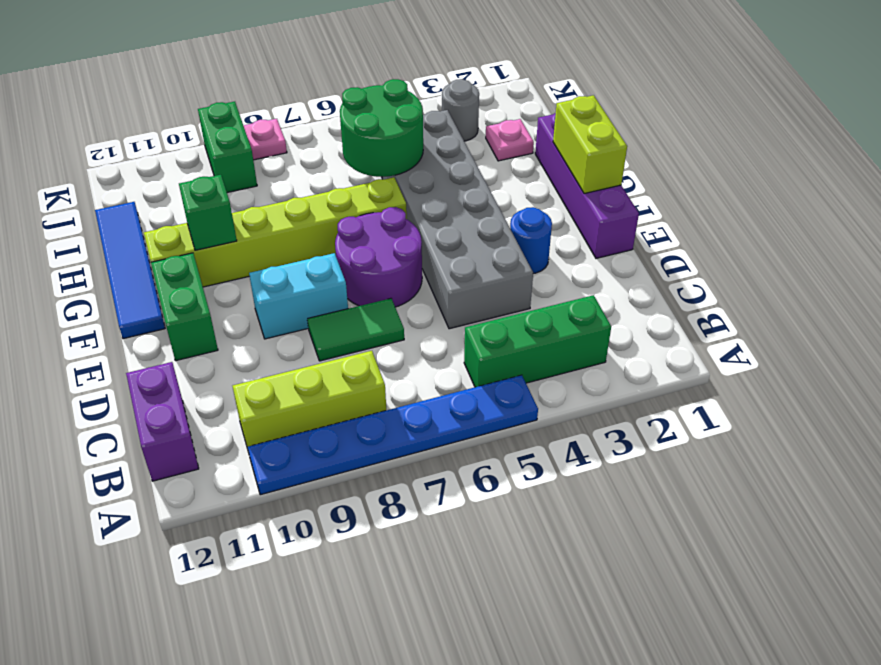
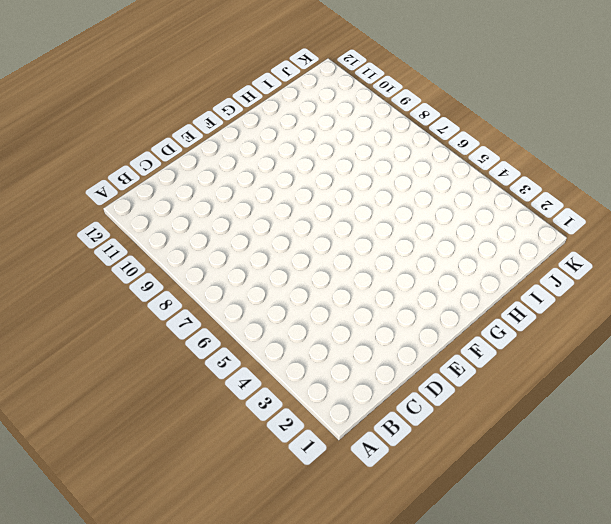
none -> blue 1x6 plate [248,375,538,495]
none -> green 1x3 brick [464,295,611,387]
none -> lime 1x3 brick [233,351,386,452]

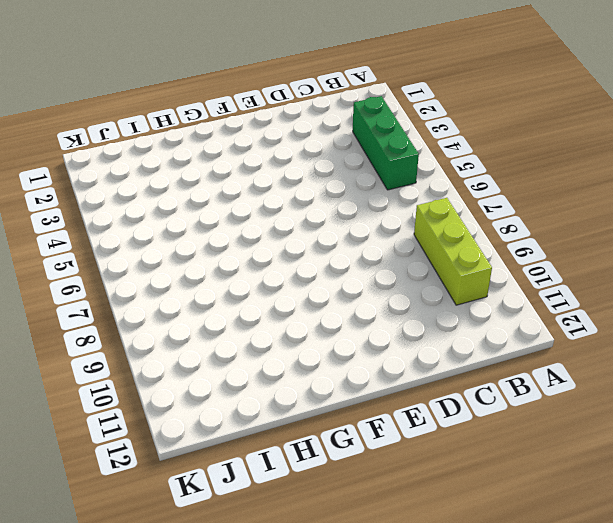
none -> blue 1x6 plate [248,375,538,495]
none -> purple 1x2 brick [126,362,199,481]
none -> grey 2x6 brick [382,110,533,329]

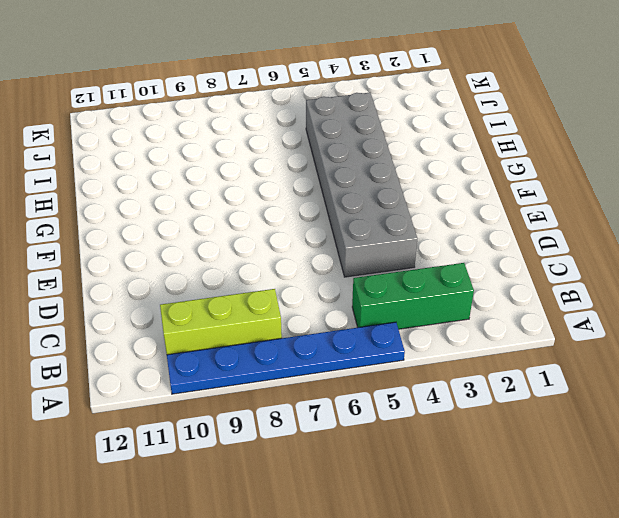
none -> purple 1x2 brick [126,362,199,481]
none -> green 1x2 tile [307,298,404,361]
none -> purple 1x4 brick [535,113,639,258]

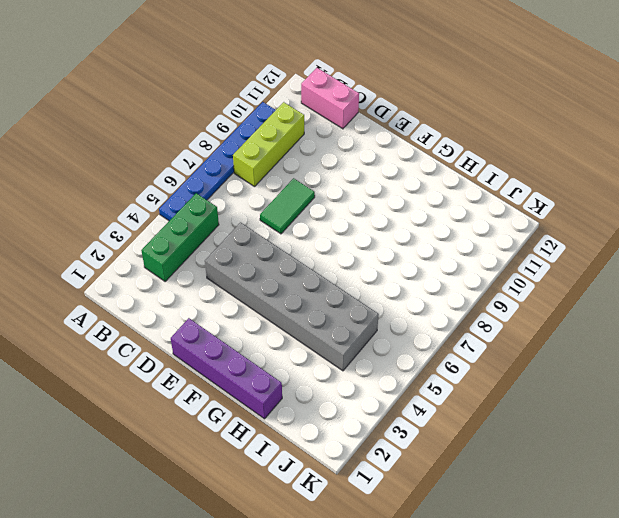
pink 1x2 brick [301,68,359,129] -> purple 1x2 brick [126,362,199,481]
none -> blue 1x1 round brick [510,207,552,273]
none -> purple 2x2 round brick [335,207,422,307]
none -> cyan 1x2 brick [249,253,348,339]

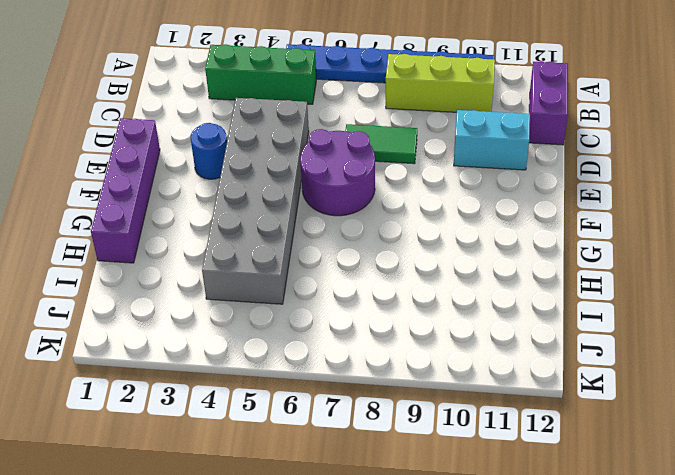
cyan 1x2 brick [454,110,530,170] -> cyan 1x2 brick moved to [249,253,348,339]
none -> green 1x2 brick [151,253,218,361]
none -> blue 1x4 tile [95,202,165,339]
none -> lime 1x6 brick [144,177,407,287]

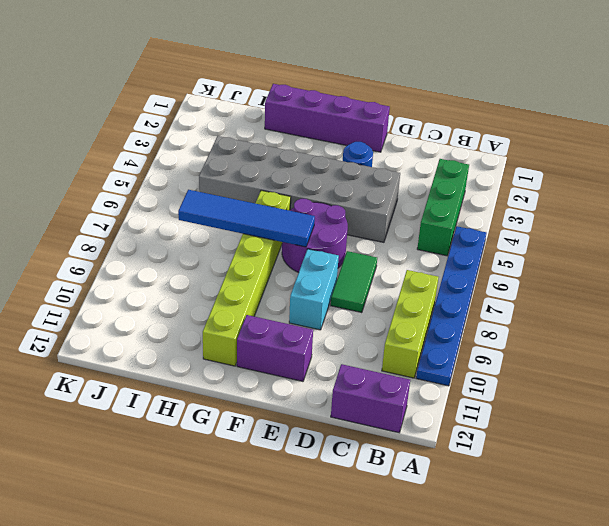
purple 1x2 brick [237,315,313,381] -> green 1x2 brick [151,253,218,361]
blue 1x4 tile [178,190,315,247] -> blue 1x4 tile moved to [95,202,165,339]
none -> pink 1x1 plate [486,119,534,161]
none -> grey 1x1 round brick [442,79,479,141]
none -> green 1x2 brick [198,102,257,193]

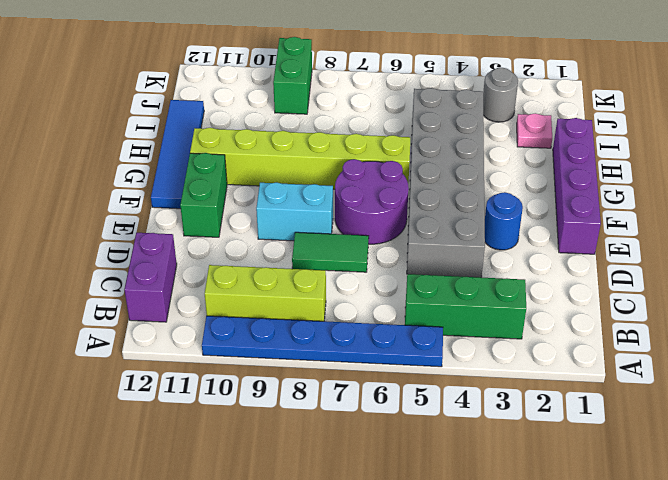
none -> pink 1x1 plate [243,119,287,160]
none -> lime 1x2 brick [553,95,627,194]
none -> green 1x1 brick [179,175,237,250]

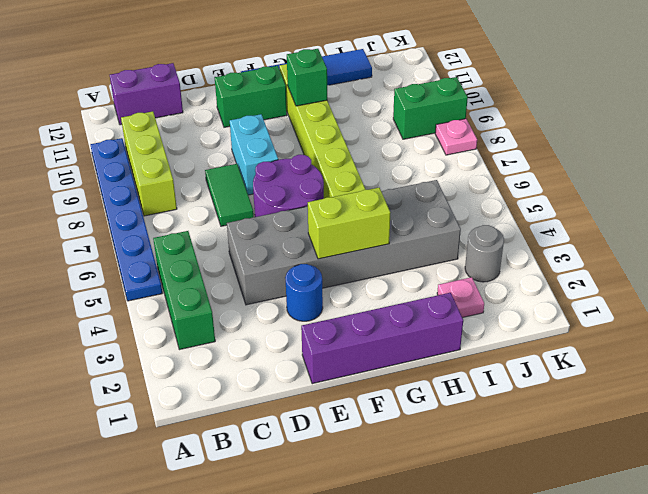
lime 1x2 brick [308,188,390,259] -> lime 1x2 brick moved to [553,95,627,194]
none -> green 2x2 round brick [340,79,423,177]

